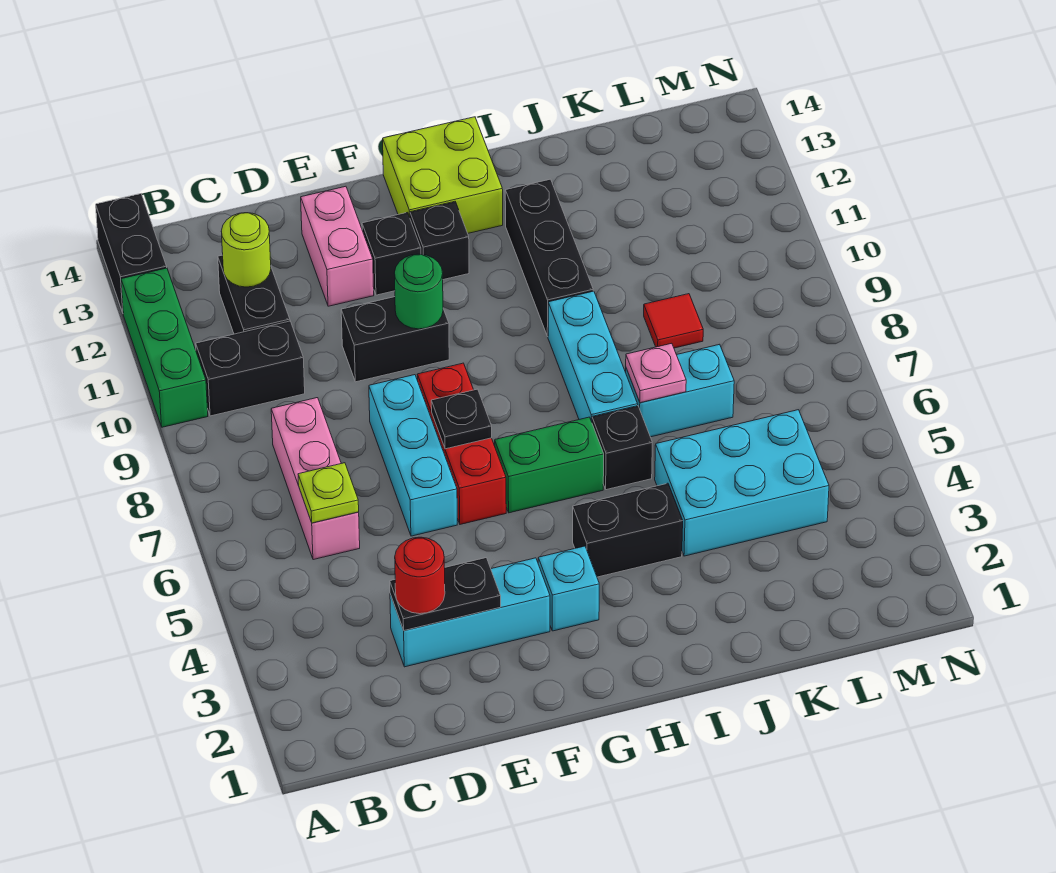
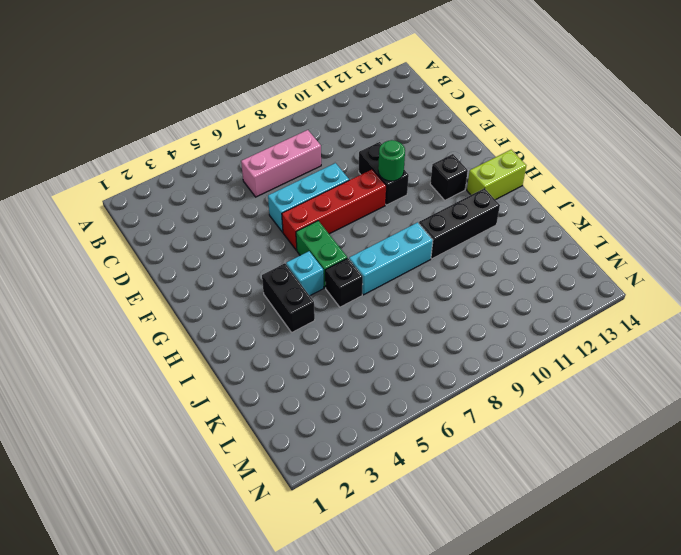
red 1x4 brick [282,169,386,250] -> red 1x3 brick [417,363,506,524]
cyan 1x1 brick [286,251,324,296] -> cyan 1x1 brick moved to [538,546,599,631]
lime 1x2 brick [467,150,526,200] -> lime 2x2 brick [383,117,503,233]
none -> green 1x3 brick [121,268,208,427]
none -> black 1x2 brick [96,194,167,312]
none -> black 1x2 brick [196,321,305,416]

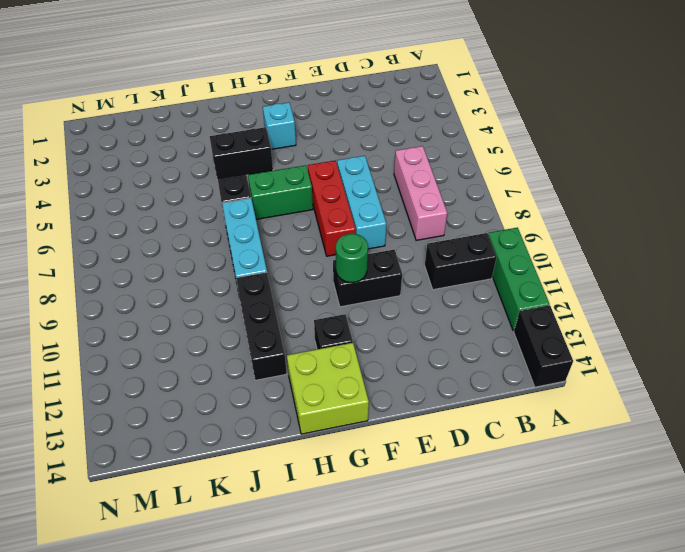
none -> black 1x2 brick [218,255,290,334]
none -> cyan 1x3 brick [390,558,550,667]
none -> pink 1x2 brick [301,186,374,306]

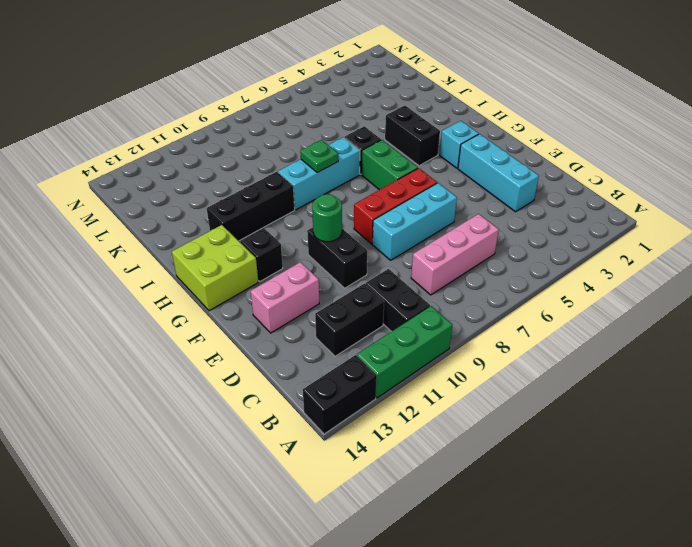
green 1x1 plate [300,140,338,173] -> none
none -> black 1x1 brick [362,212,421,295]
none -> cyan 2x3 brick [655,410,829,556]
none -> cyan 1x2 brick [626,344,734,437]

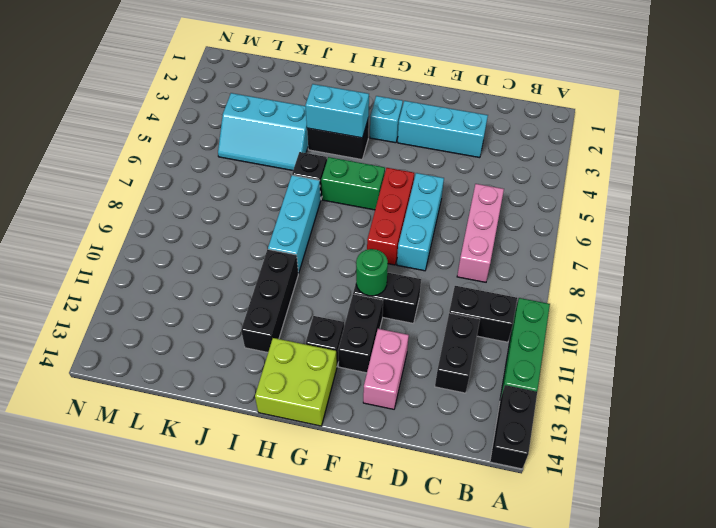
black 1x2 brick [338,294,383,373] -> black 1x1 brick [362,212,421,295]
cyan 1x2 brick [305,84,369,138] -> cyan 1x2 brick moved to [626,344,734,437]
cyan 2x3 slope [218,93,308,170] -> cyan 2x3 brick [655,410,829,556]
none -> red 1x1 tile [644,294,703,348]
none -> lime 1x1 plate [298,463,359,523]
none -> lime 1x1 round brick [221,213,271,287]

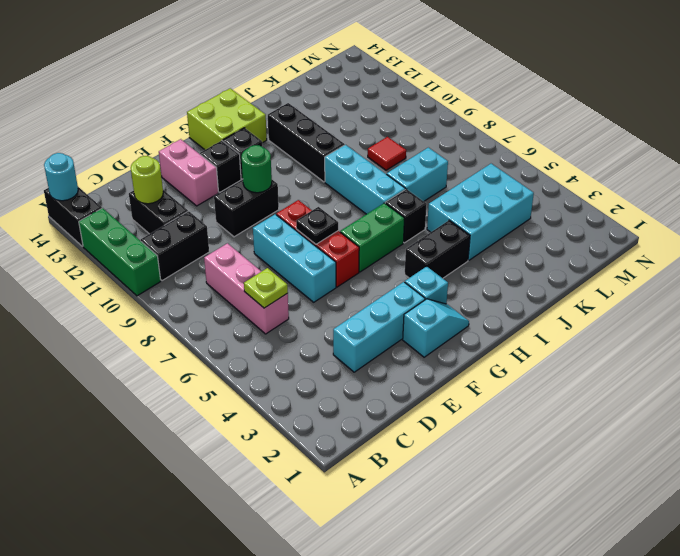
cyan 1x1 round brick [44,153,78,201] -> none
cyan 1x2 slope [403,299,469,357] -> none
none -> black 1x2 plate [390,558,501,630]
none -> pink 1x1 plate [626,343,686,403]
none -> red 1x1 round brick [395,537,445,614]

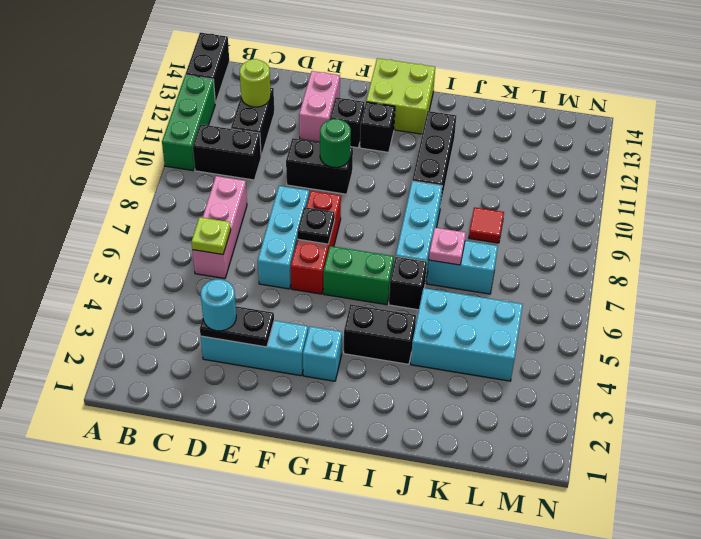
cyan 1x1 round brick [201,279,236,331] -> red 1x1 round brick [395,537,445,614]

